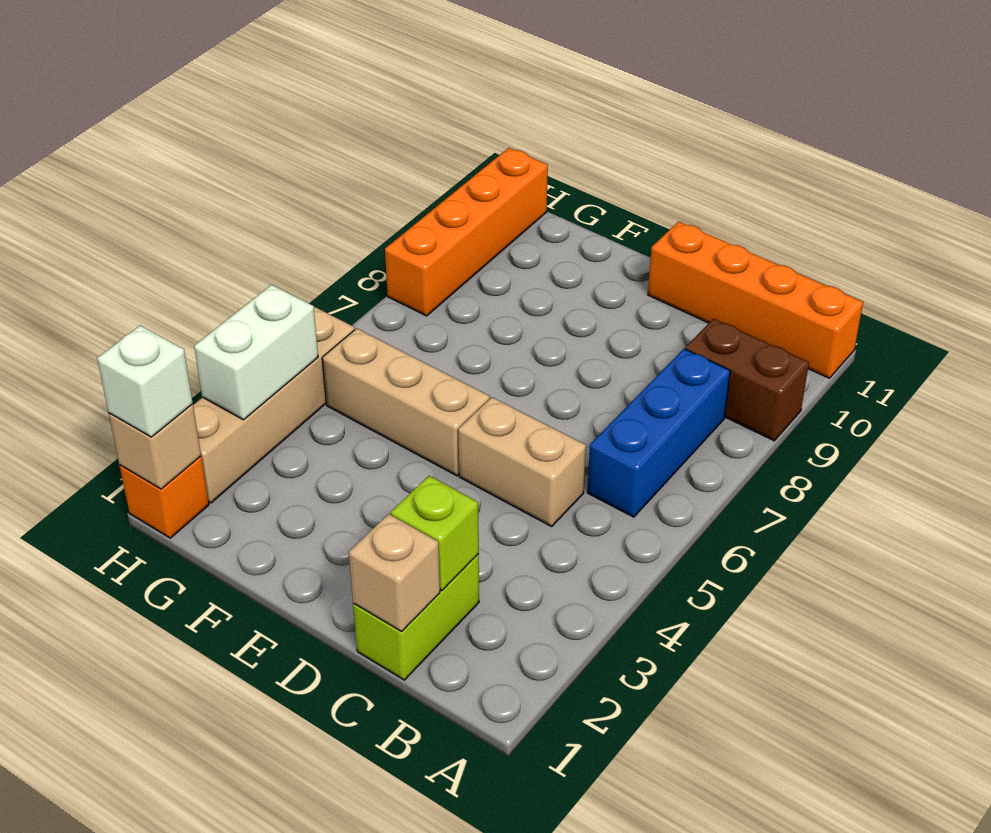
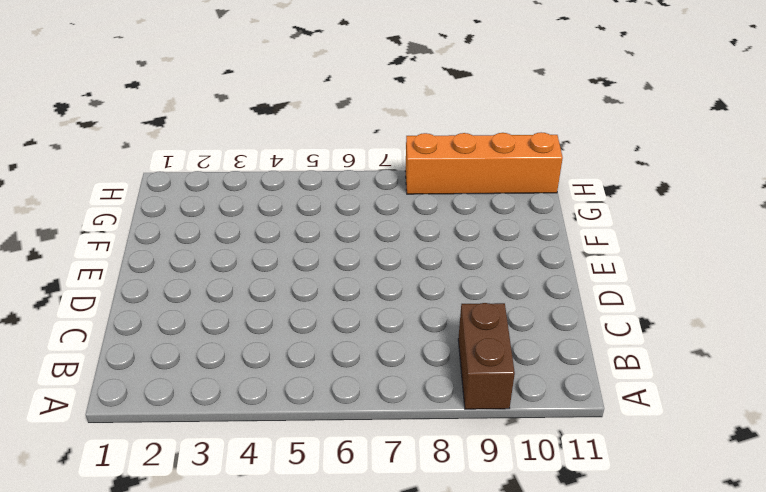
none -> orange 1x4 brick [648,222,863,378]
none -> blue 1x3 brick [587,349,730,517]
none -> lime 1x2 brick [353,554,479,680]

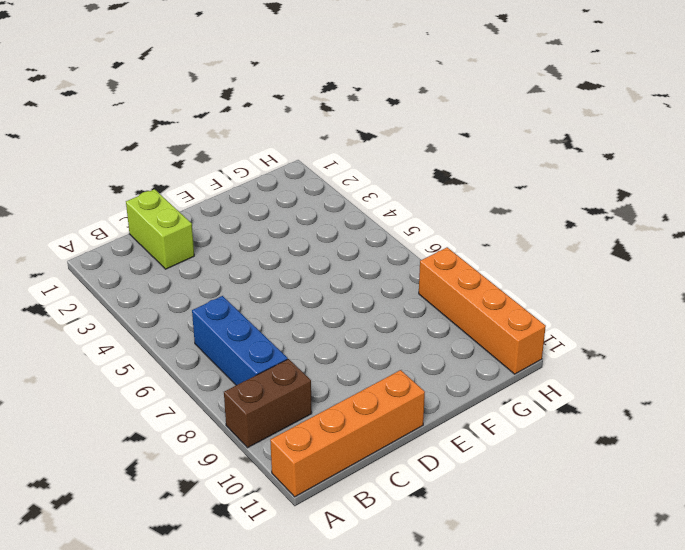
none -> tan 1x2 brick [458,397,586,526]
none -> tan 1x3 brick [322,328,490,476]
none -> orange 1x1 brick [119,456,209,538]

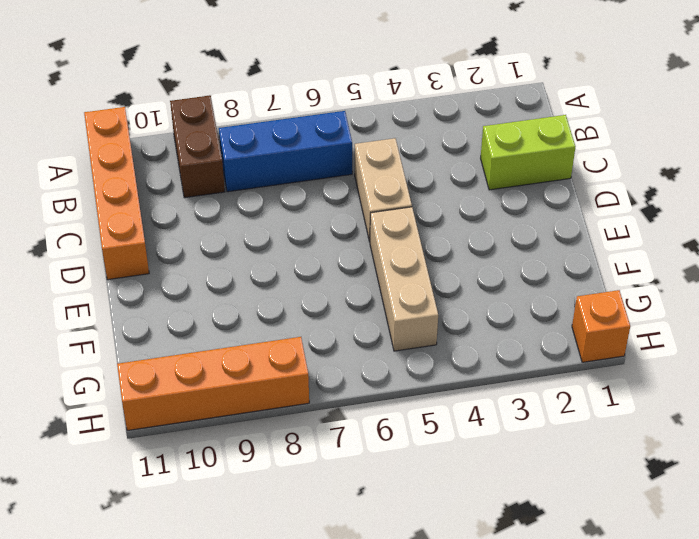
none -> tan 1x4 brick [193,307,355,503]
none -> tan 1x1 brick [349,514,440,631]
none -> lime 1x1 brick [391,476,479,591]

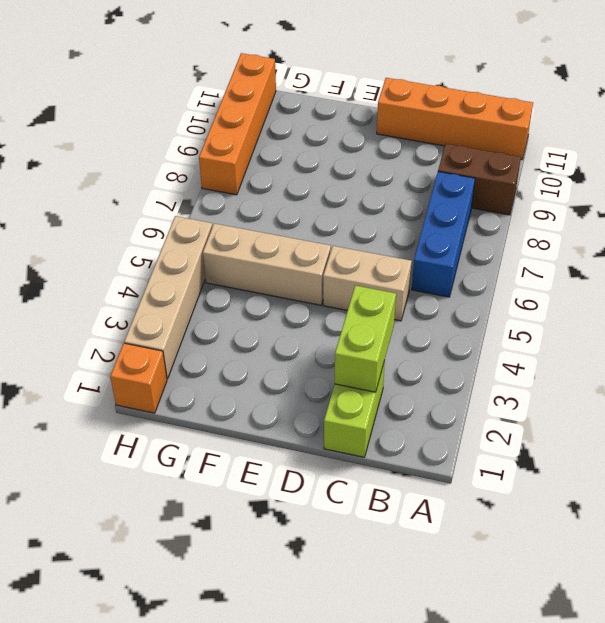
lime 1x2 brick [335,286,396,392] -> lime 1x1 brick [391,476,479,591]
none -> tan 1x1 brick [349,514,440,631]
none -> tan 1x1 brick [109,404,201,489]
none -> white 1x2 brick [194,285,318,420]

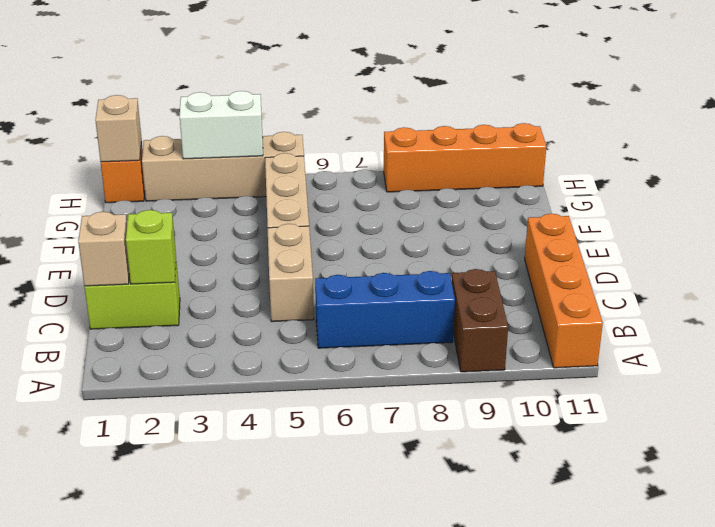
none -> white 1x1 brick [97,326,193,437]

